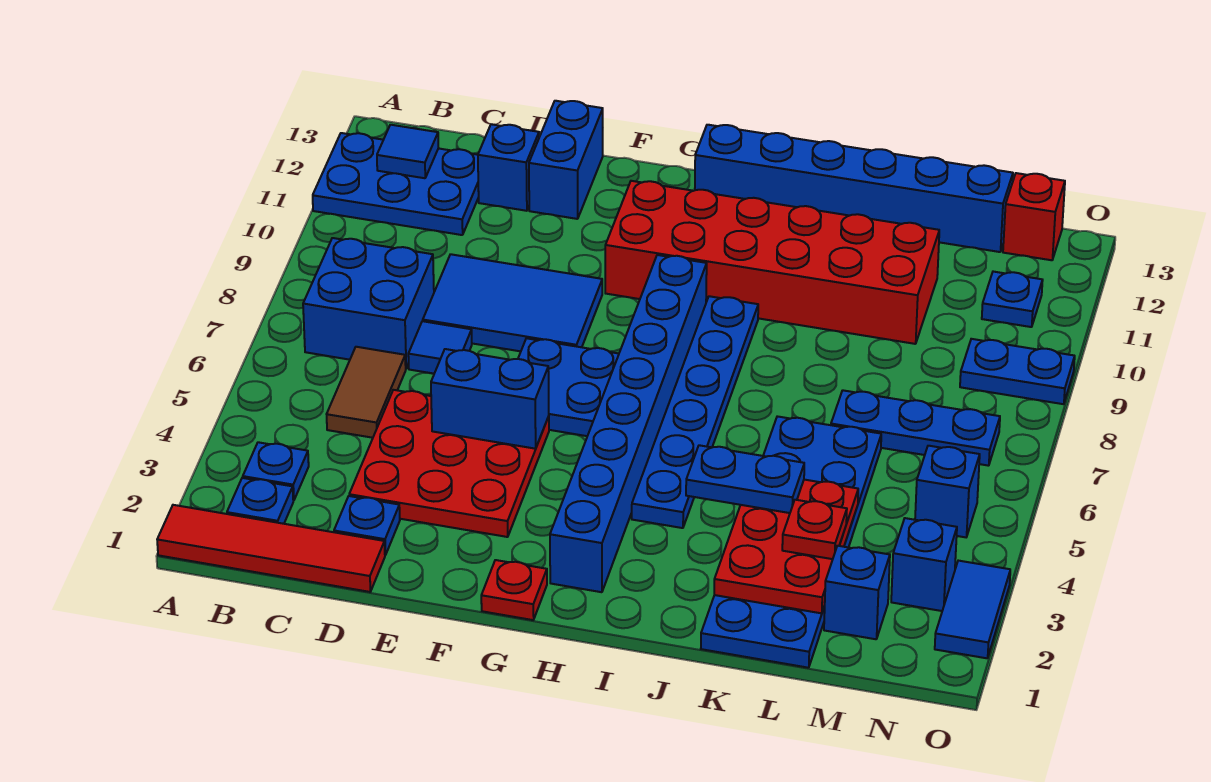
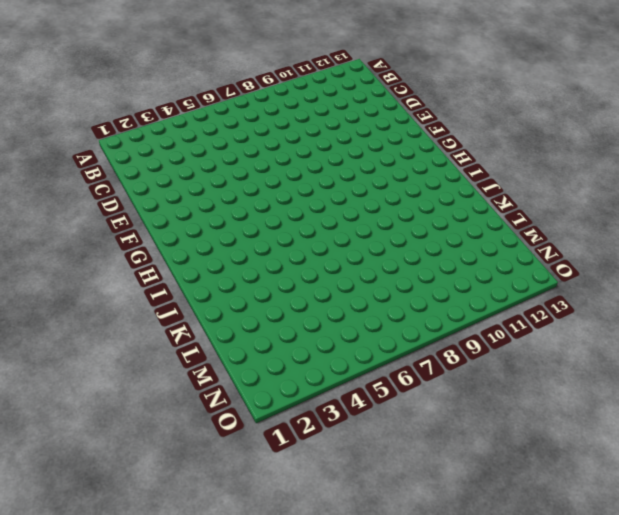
none -> red 1x4 tile [157,505,385,592]
none -> blue 2x3 plate [313,133,479,235]
none -> blue 1x1 plate [227,478,293,524]
none -> blue 1x1 plate [243,442,309,501]

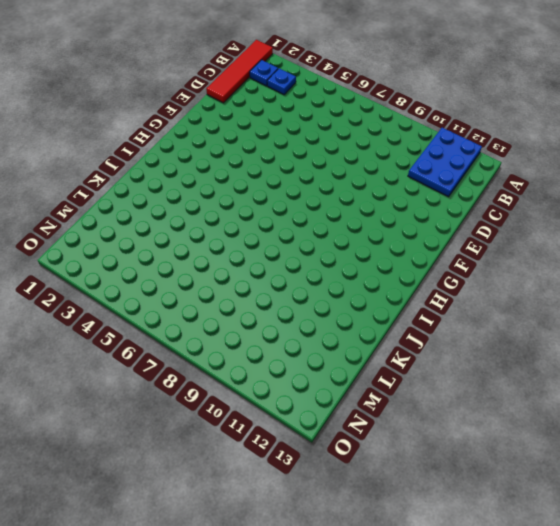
none -> blue 2x2 brick [303,238,434,368]
none -> brown 1x2 tile [327,347,406,438]
none -> blue 1x1 plate [334,496,400,555]
none -> red 3x3 plate [349,390,549,537]

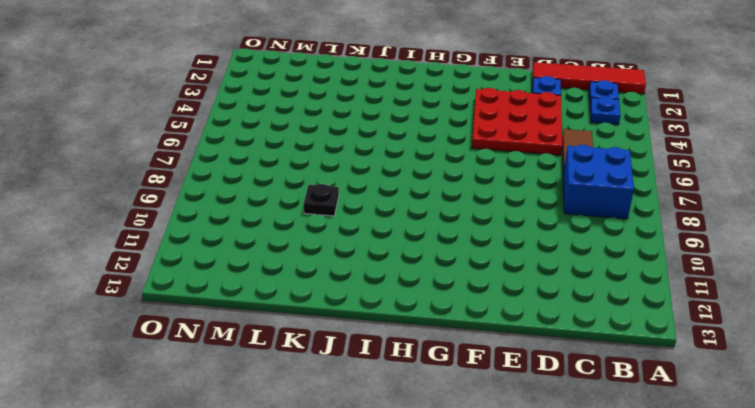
black 1x1 plate [304,184,339,216] -> none
none -> blue 2x3 plate [313,133,479,235]
none -> blue 1x1 tile [408,321,472,374]
none -> blue 2x3 tile [423,254,602,351]
none -> blue 1x1 brick [478,124,539,211]

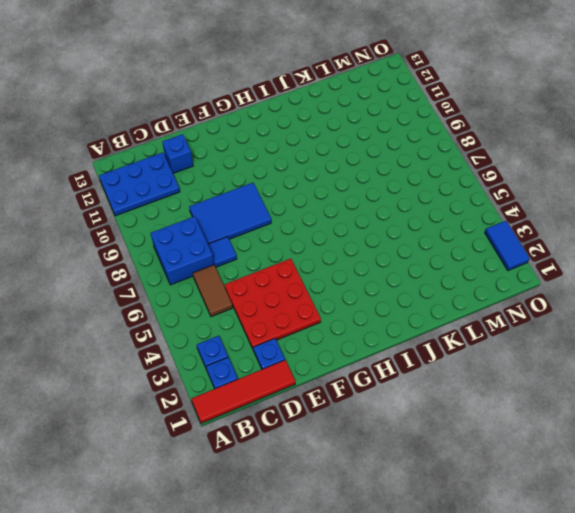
none -> blue 1x2 brick [529,101,603,219]
none -> blue 2x2 plate [518,338,619,436]
none -> red 1x1 plate [481,560,547,620]
none -> red 2x6 brick [605,181,939,344]

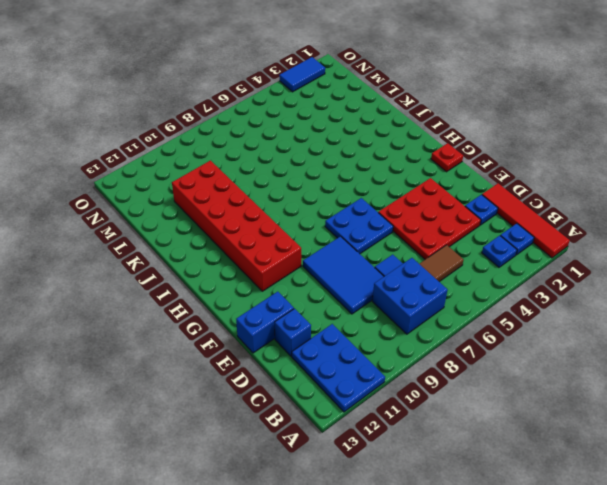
none -> blue 1x8 brick [550,255,707,592]
none -> blue 1x6 brick [695,125,1013,252]
none -> blue 1x6 plate [632,296,758,528]
none -> blue 2x6 plate [701,416,881,668]

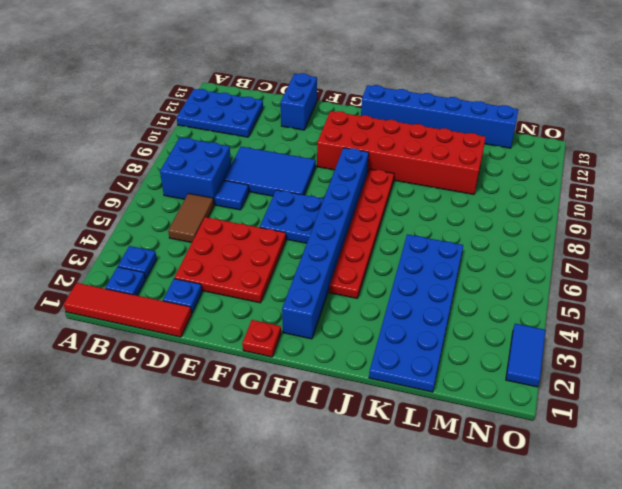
red 1x6 plate [329,169,394,298] -> blue 1x6 plate [632,296,758,528]
none -> blue 1x1 brick [478,124,539,211]
none -> blue 1x3 plate [831,390,1000,466]
none -> blue 1x1 brick [824,546,890,639]
none -> blue 1x1 brick [891,518,957,611]

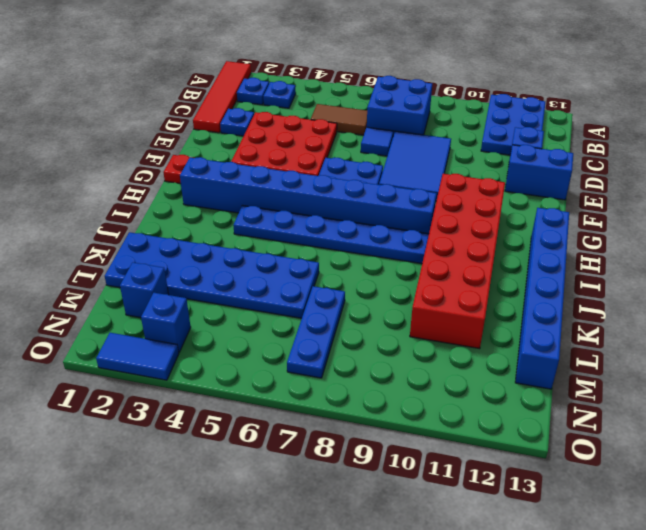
none -> blue 1x1 brick [915,446,980,537]
none -> blue 1x2 plate [960,339,1075,404]
none -> blue 1x1 plate [982,272,1043,327]
none -> red 1x1 brick [1003,173,1065,260]

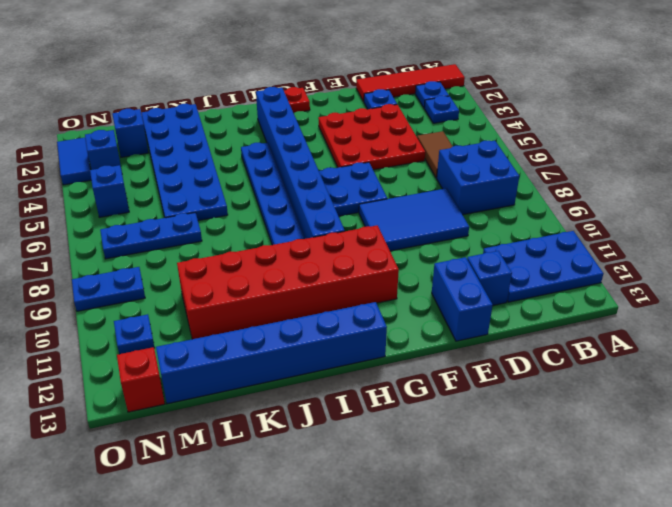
none -> blue 1x1 tile [408,321,472,374]
none -> blue 1x1 tile [377,125,438,178]
none -> blue 1x2 brick [431,349,549,449]
none -> red 2x3 plate [714,480,858,613]

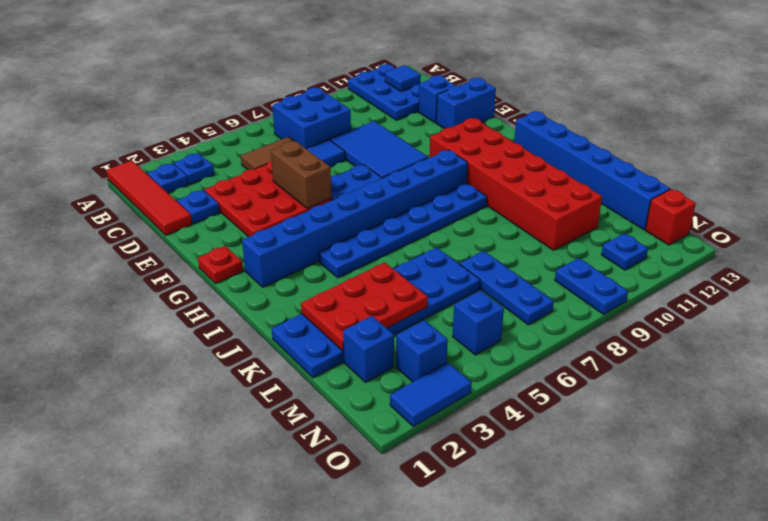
brown 1x2 brick [271,141,332,209] -> blue 1x2 brick [431,349,549,449]
none -> blue 1x2 plate [686,445,804,513]
none -> red 1x1 plate [782,500,847,559]

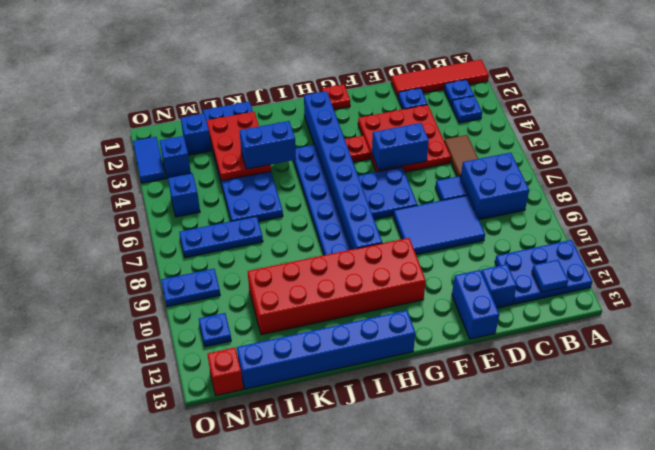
red 1x1 plate [345,135,370,162] -> red 1x1 plate moved to [782,500,847,559]
blue 1x2 brick [239,121,296,169] -> blue 1x2 plate [686,445,804,513]

